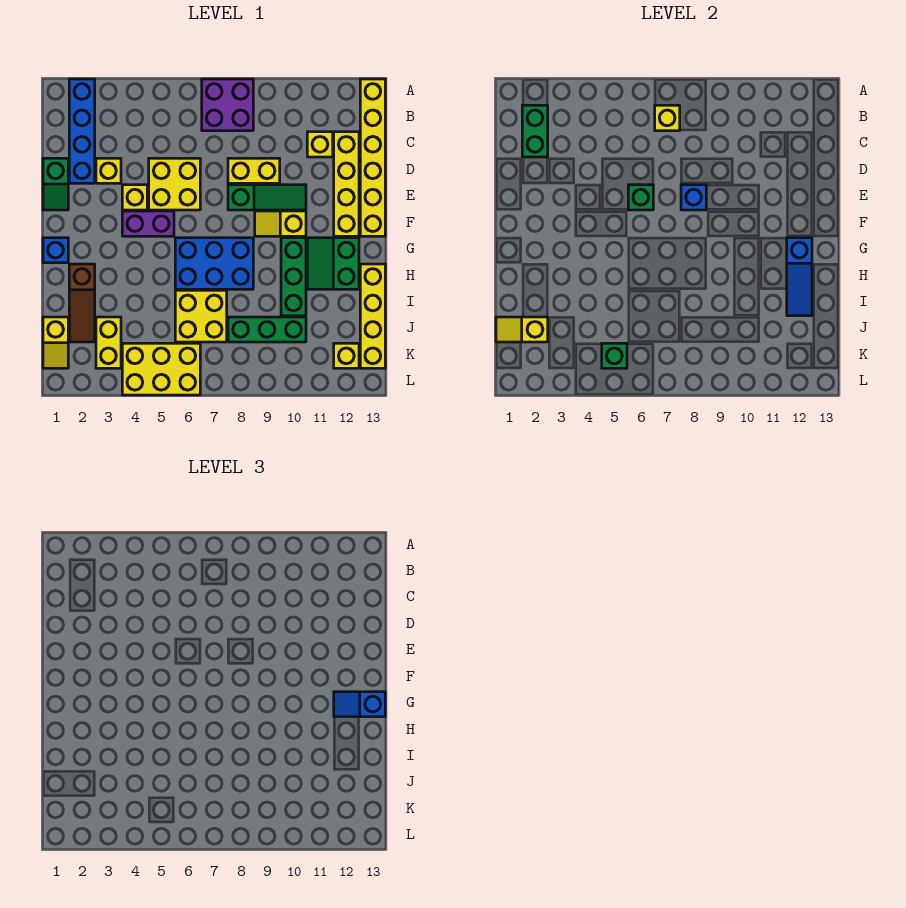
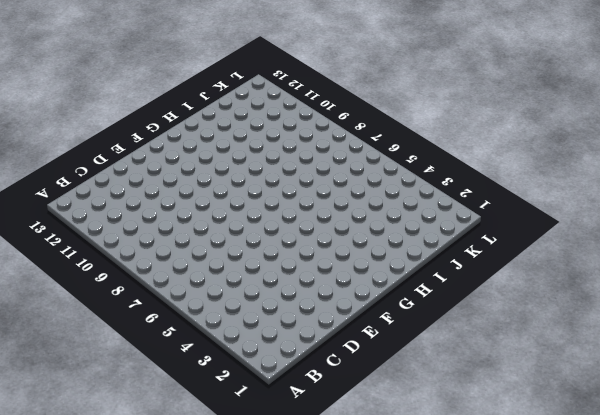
none -> blue 1x4 brick [69,79,95,183]
none -> purple 2x2 brick [202,79,253,131]
none -> yellow 1x6 brick [360,79,385,236]
none -> yellow 1x1 brick [307,132,333,157]

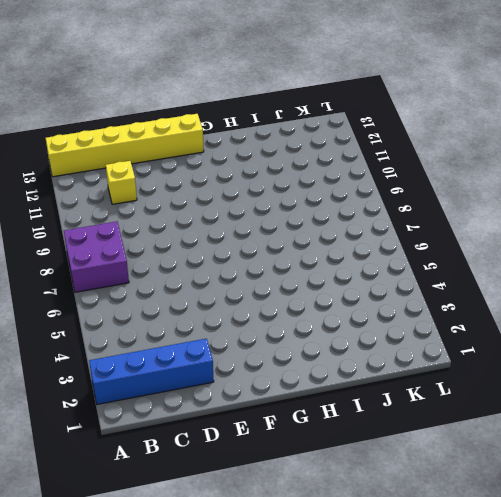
none -> yellow 1x4 brick [334,132,359,236]
none -> green 1x2 slope [43,158,68,210]
none -> yellow 1x1 brick [96,158,121,183]
none -> yellow 2x2 brick [149,158,200,210]

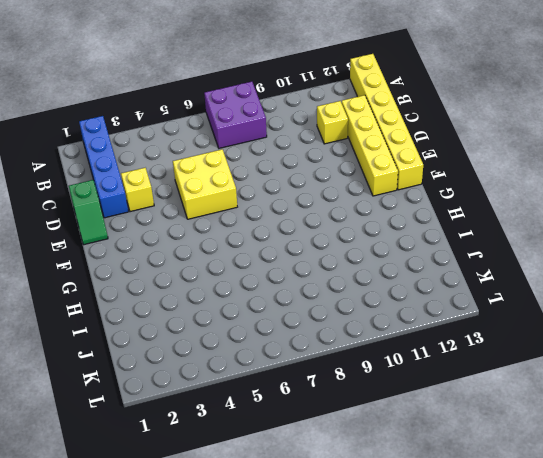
none -> yellow 1x2 brick [228,158,280,183]
none -> yellow 1x1 brick [122,185,147,210]
none -> green 1x3 slope [228,185,306,210]
none -> purple 1x2 brick [122,211,174,236]

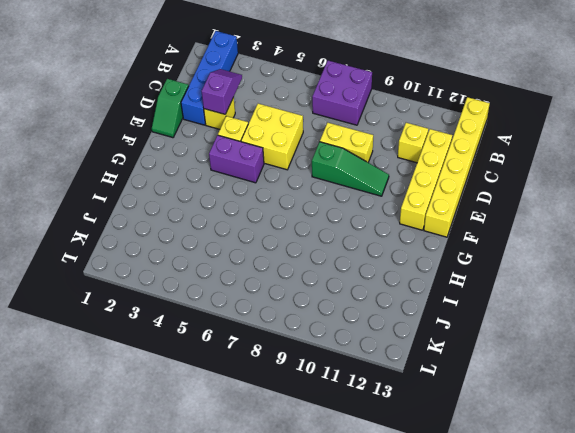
purple 1x2 slope [201,69,242,114] -> none
none -> yellow 1x2 slope [255,211,306,236]
none -> blue 1x1 brick [43,238,68,263]
none -> blue 2x3 brick [175,238,253,289]
none -> green 1x3 brick [281,238,306,316]

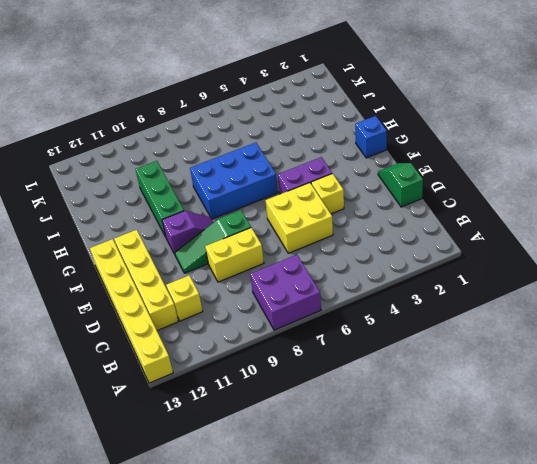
purple 1x2 slope [162,211,213,254] -> yellow 1x2 slope [255,211,306,236]
none -> blue 1x4 brick [69,79,95,183]
none -> yellow 1x1 brick [96,158,121,183]
none -> green 2x2 slope [307,238,359,289]
none -> brown 1x3 slope [69,264,95,342]

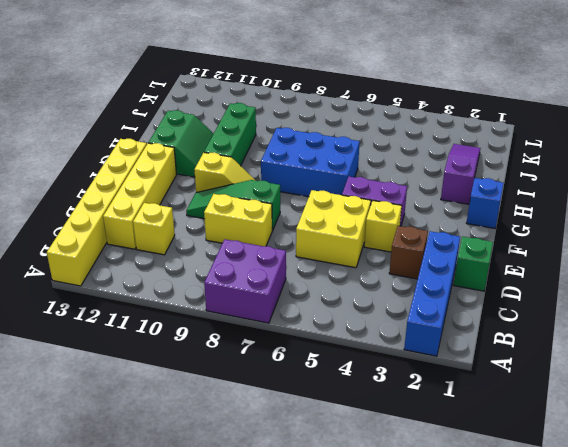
brown 1x1 brick [389,226,428,279] -> yellow 1x1 brick [96,158,121,183]
purple 1x3 slope [441,144,480,204] -> brown 1x3 slope [69,264,95,342]
none -> yellow 1x4 brick [360,264,385,368]
none -> yellow 2x2 brick [175,290,227,342]
none -> yellow 1x2 slope [43,317,68,368]
none -> yellow 1x2 brick [96,317,121,368]

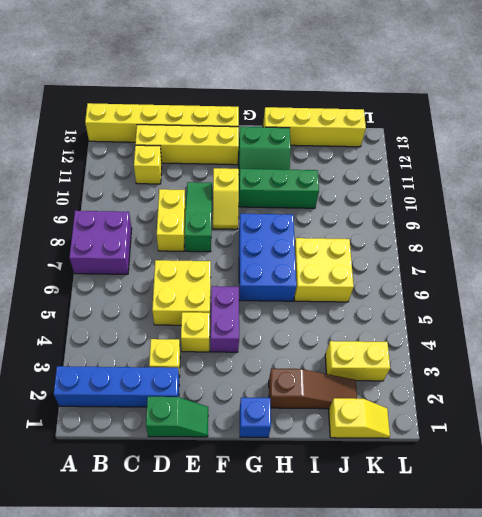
none -> green 1x3 brick [228,317,306,342]
none -> yellow 2x3 brick [122,343,200,395]
none -> yellow 1x1 brick [334,343,359,368]
none -> green 1x2 brick [522,105,548,157]

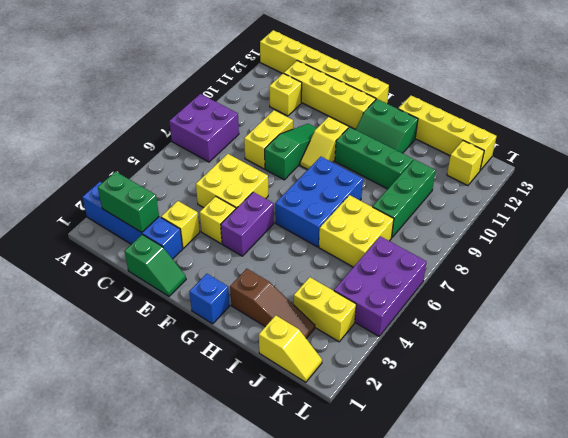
purple 2x3 brick [334,236,427,336] -> yellow 2x3 brick [122,343,200,395]
none -> yellow 1x1 brick [655,105,680,131]
none -> green 1x1 brick [628,185,653,210]
none -> blue 1x1 brick [681,185,706,210]
none -> blue 1x3 slope [787,238,812,316]

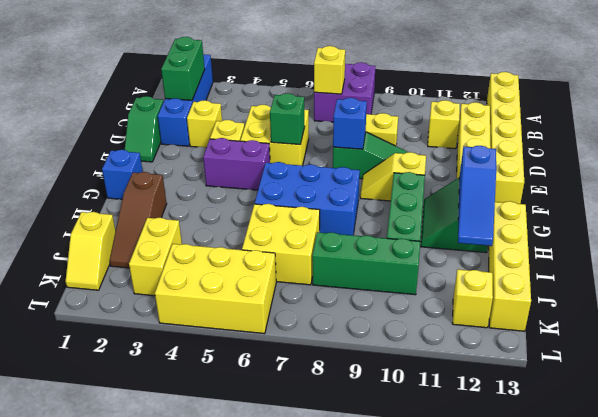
none -> yellow 1x2 slope [496,317,548,342]
none -> green 1x1 brick [602,343,627,368]
none -> blue 1x2 slope [334,692,385,717]

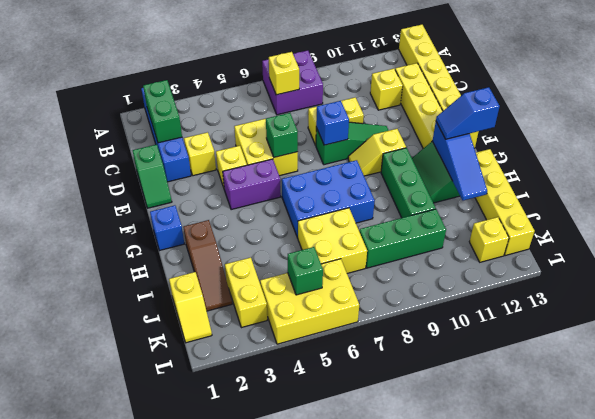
none -> yellow 1x2 slope [496,317,548,342]

